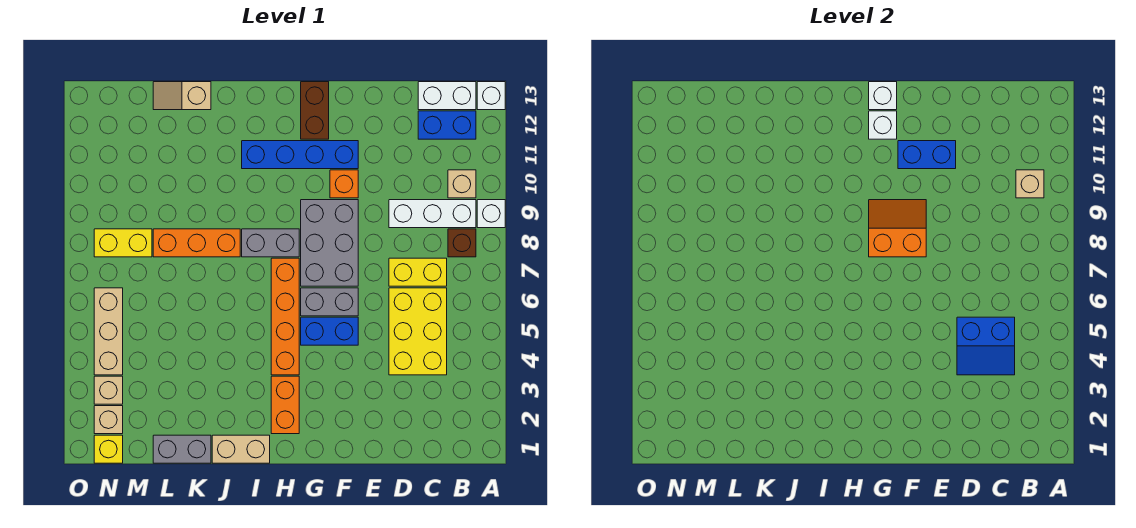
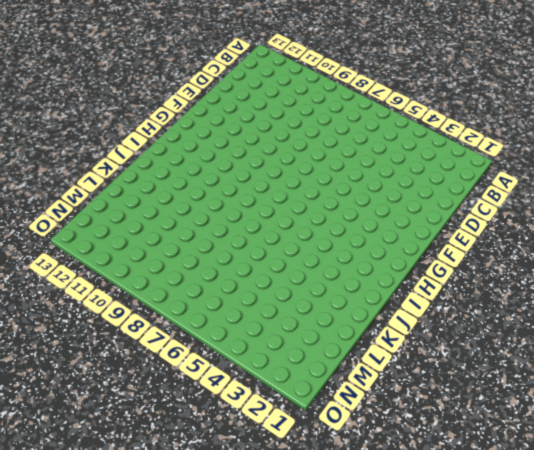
none -> white 1x1 brick [477,200,505,228]
none -> white 1x1 brick [477,82,505,110]
none -> brown 1x1 brick [448,229,476,257]
none -> white 1x3 brick [389,200,476,228]

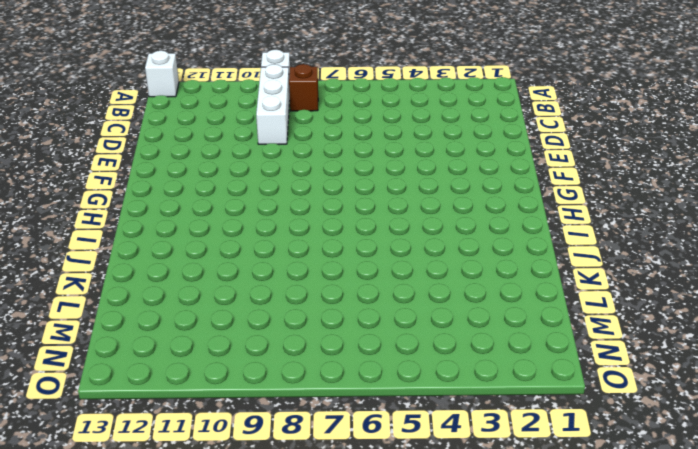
none -> tan 1x1 brick [448,170,476,198]
none -> blue 1x2 brick [418,111,476,139]
none -> white 1x2 brick [418,82,476,110]
none -> yellow 2x3 brick [389,288,447,375]

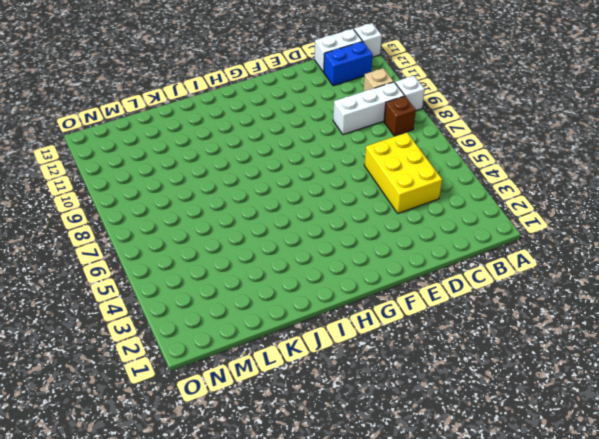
none -> yellow 1x2 brick [389,258,447,286]
none -> blue 1x2 brick [301,317,358,345]
none -> grey 1x2 brick [301,288,358,316]
none -> grey 2x3 brick [301,200,358,286]

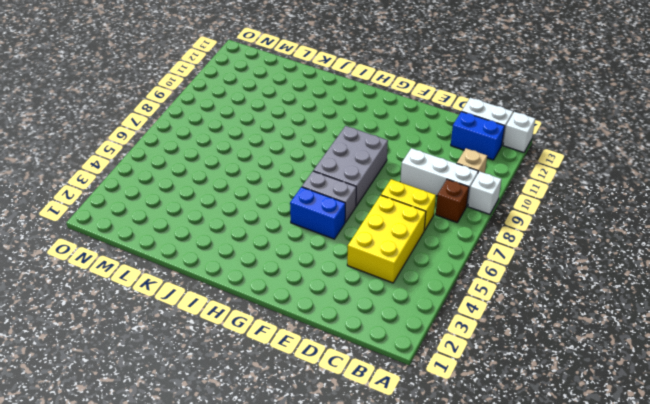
none -> orange 1x1 brick [330,170,358,198]
none -> blue 1x4 brick [242,141,358,169]
none -> brown 1x2 brick [301,82,329,139]
none -> orange 1x2 brick [271,376,299,434]

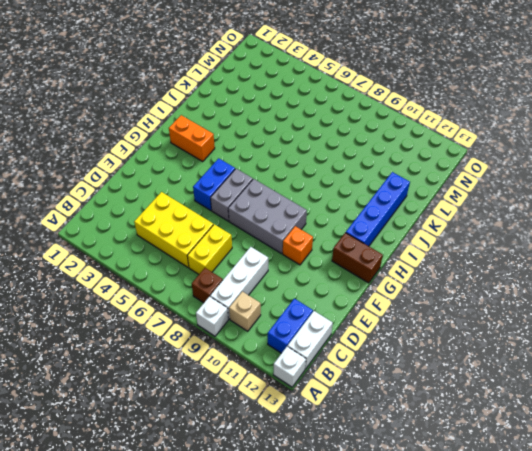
blue 1x4 brick [346,172,410,246] -> blue 1x4 brick moved to [242,141,358,169]
none -> orange 1x4 brick [271,258,299,375]
none -> grey 1x2 brick [242,229,299,257]
none -> tan 1x2 brick [212,435,270,463]
none -> orange 1x3 brick [153,229,240,257]

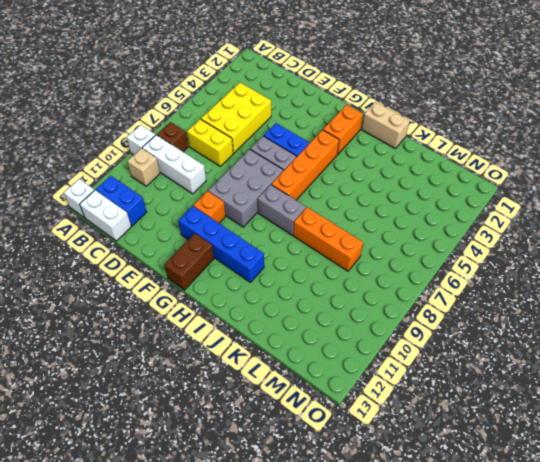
none -> grey 1x2 brick [153,435,211,463]
none -> tan 1x2 slope [153,82,211,110]
none -> yellow 1x2 brick [94,229,152,257]
none -> yellow 1x1 brick [94,435,123,463]

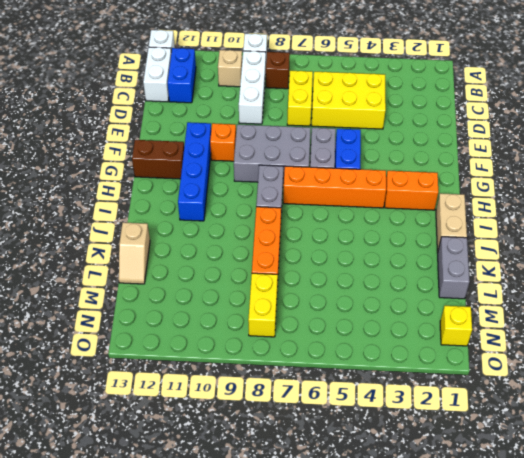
none -> tan 1x1 brick [94,406,123,434]
none -> tan 1x1 brick [94,376,123,404]
none -> tan 1x3 brick [94,288,123,375]
none -> tan 1x1 brick [1016,170,1044,198]

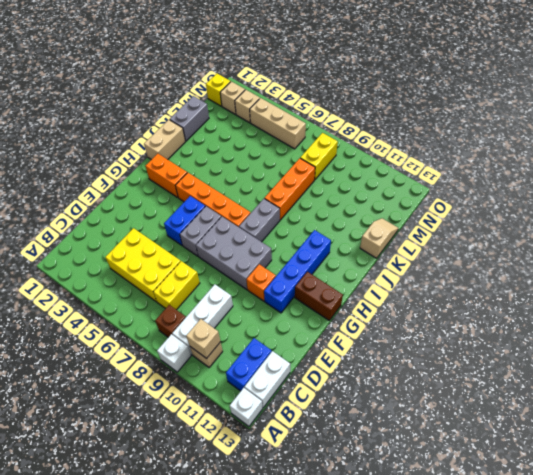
none -> blue 2x2 slope [957,317,1015,375]
none -> blue 1x2 brick [898,141,956,169]
none -> orange 2x2 slope [869,200,926,257]
none -> white 1x1 brick [869,111,897,139]

